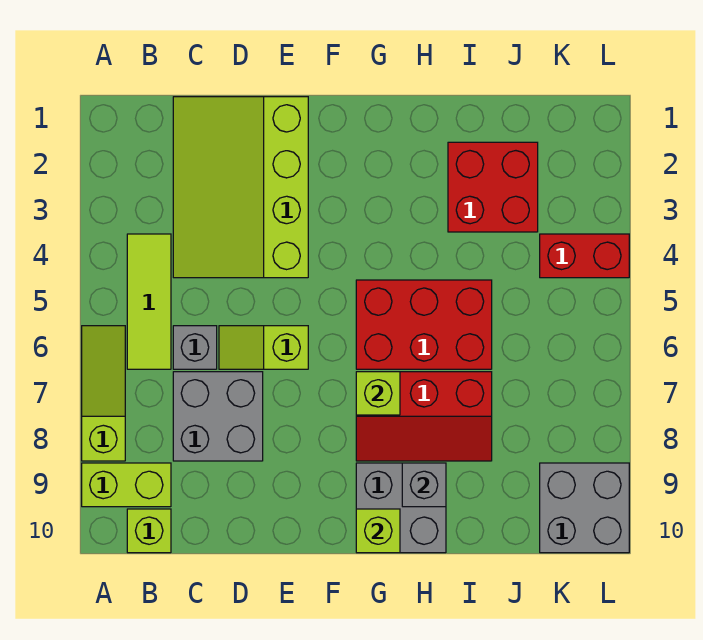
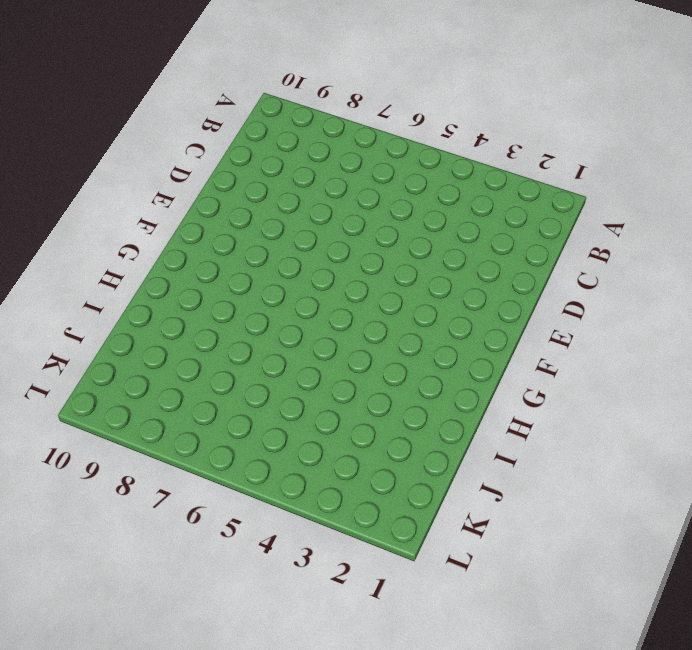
none -> lime 1x3 slope [82,326,125,461]
none -> lime 1x2 brick [82,463,171,507]
none -> lime 1x3 tile [127,234,171,369]

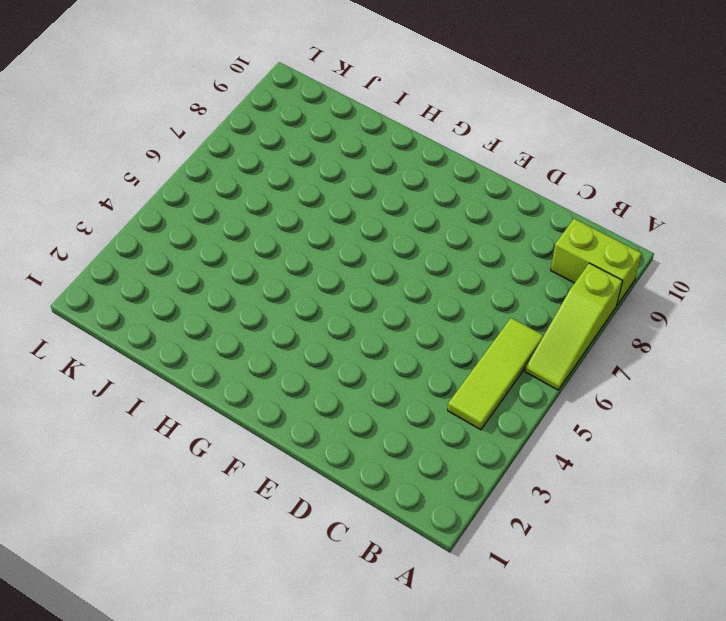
none -> lime 1x1 brick [127,509,171,553]
none -> lime 3x4 slope [173,97,308,278]
none -> grey 1x1 brick [173,326,217,369]

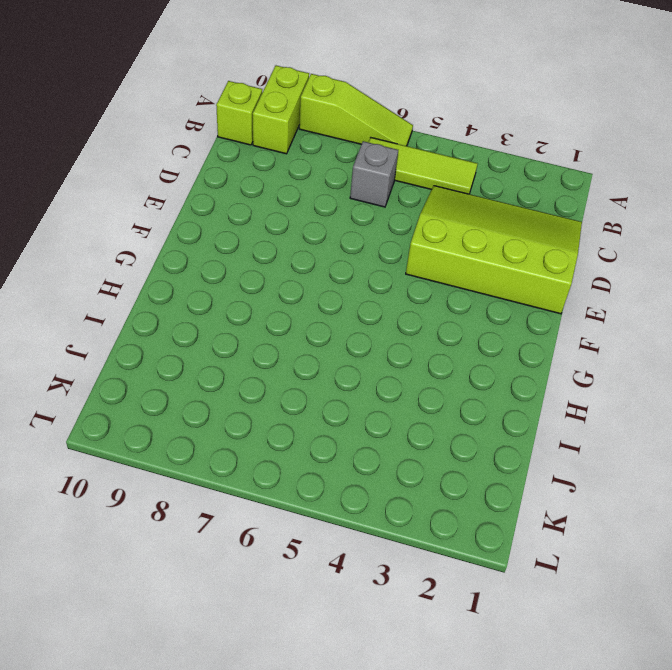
none -> grey 2x2 brick [173,372,263,461]
none -> lime 1x2 slope [219,326,308,369]
none -> red 2x3 brick [356,280,492,369]

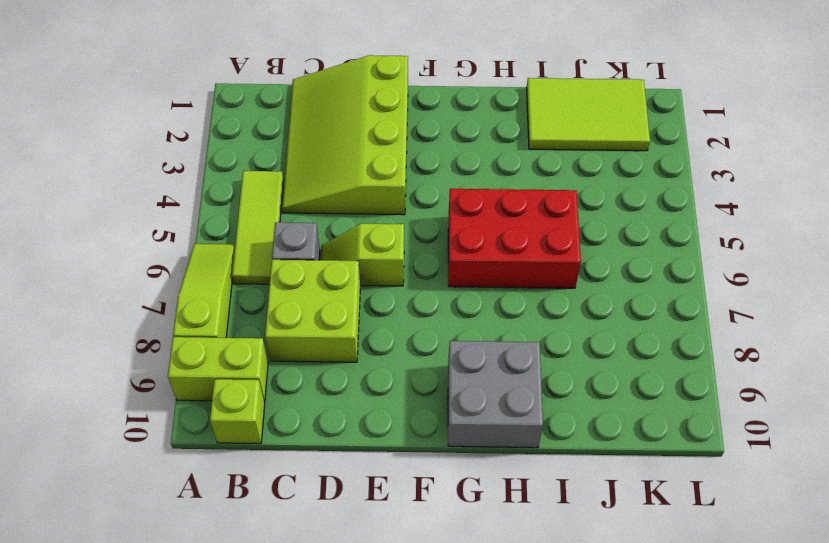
lime 2x2 brick [265,260,360,362] -> grey 2x2 brick [173,372,263,461]
lime 2x3 tile [527,78,650,151] -> red 2x2 brick [448,142,538,232]
none -> red 2x3 slope [356,372,492,461]
none -> red 1x2 brick [540,234,629,278]
none -> grey 2x2 brick [540,463,629,553]

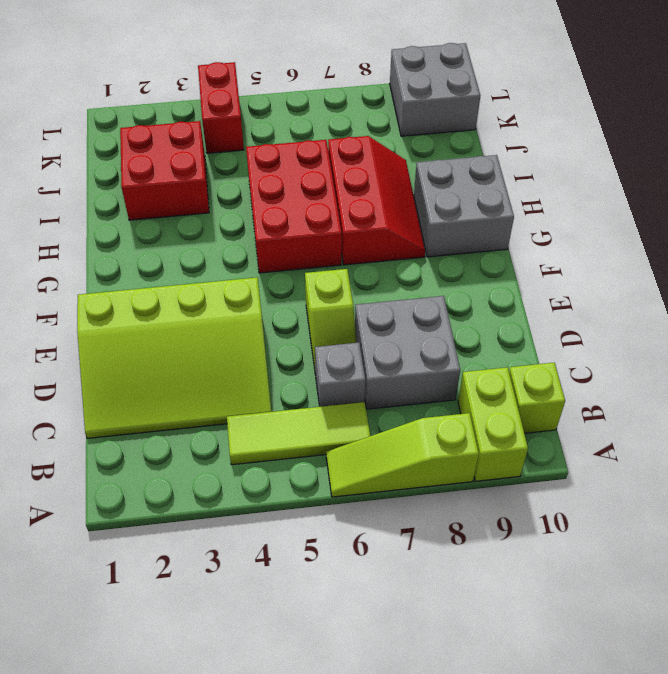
none -> lime 1x1 brick [356,372,400,415]
none -> lime 1x1 brick [356,509,400,553]
none -> grey 1x1 brick [402,463,446,507]

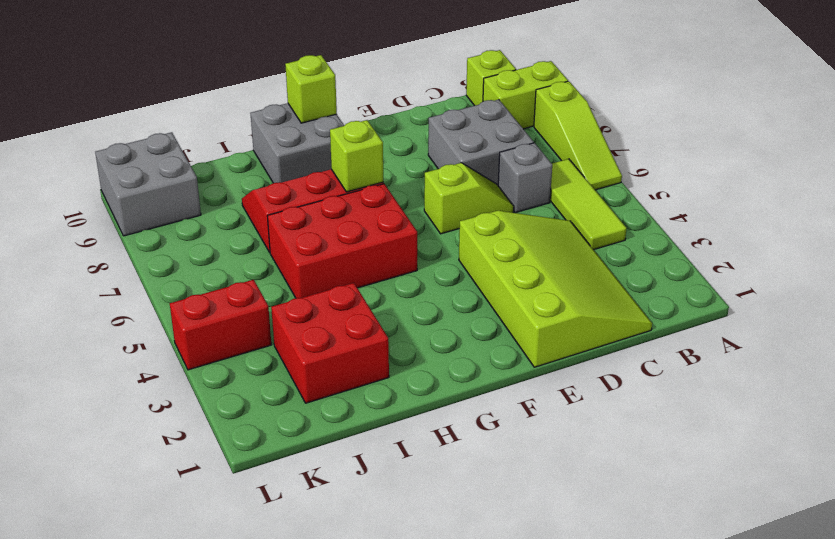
none -> grey 1x1 brick [402,463,446,507]

